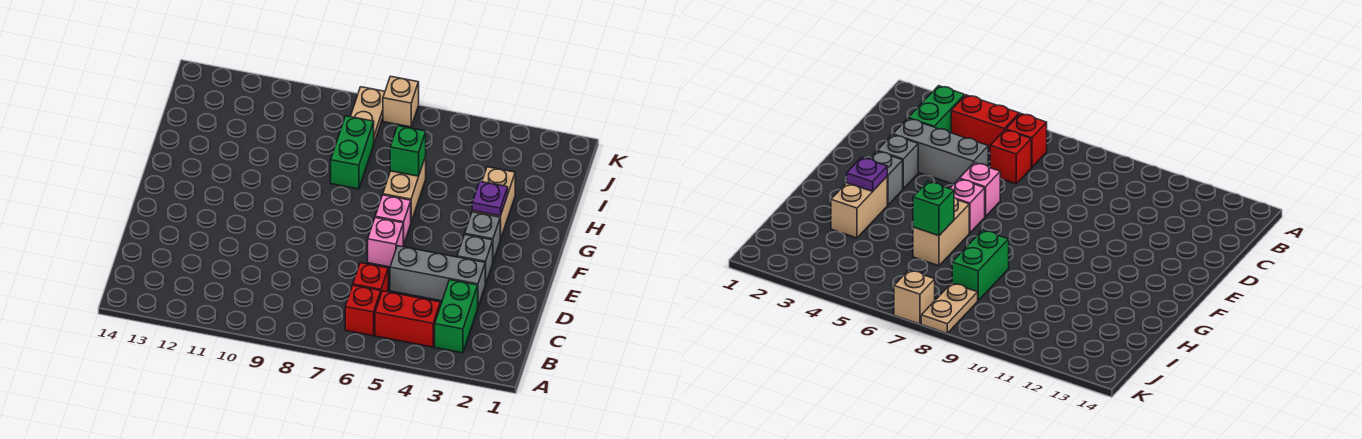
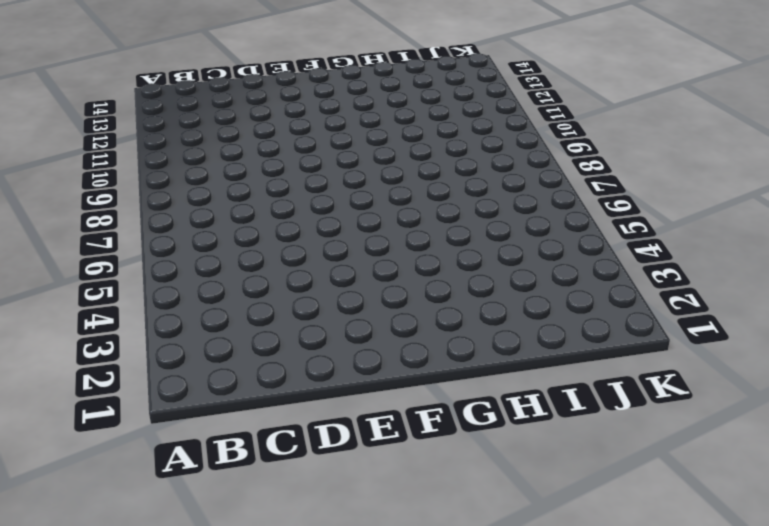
none -> green 1x2 brick [435,280,478,353]
none -> red 1x2 brick [375,291,440,347]
none -> red 1x1 brick [345,285,381,336]

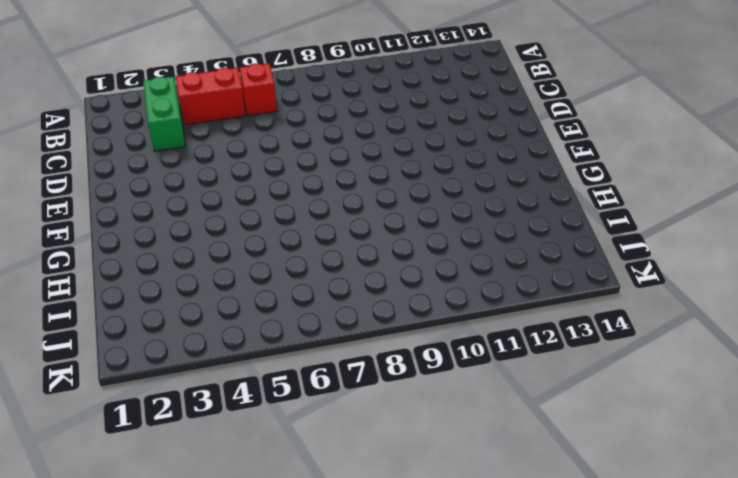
none -> red 1x1 brick [353,263,388,293]
none -> grey 1x3 brick [390,246,485,307]
none -> grey 1x1 brick [457,235,493,285]

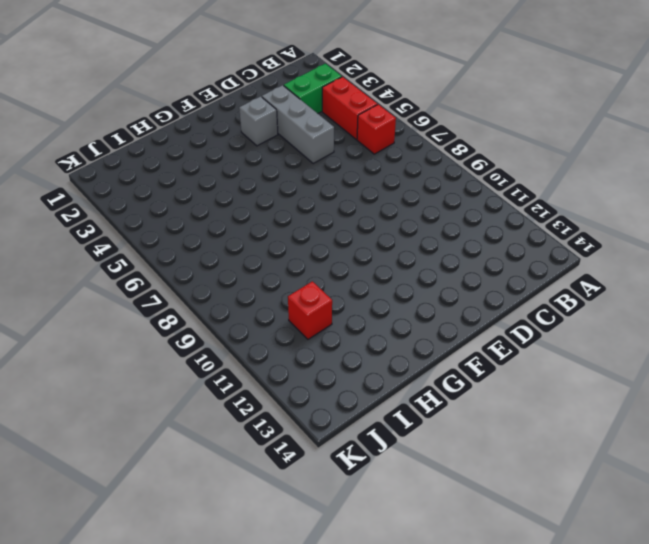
red 1x1 brick [288,281,332,339] -> red 1x1 brick moved to [353,263,388,293]
none -> pink 1x1 brick [368,218,403,267]
none -> grey 1x1 brick [465,212,500,261]
none -> pink 1x1 brick [375,195,411,245]

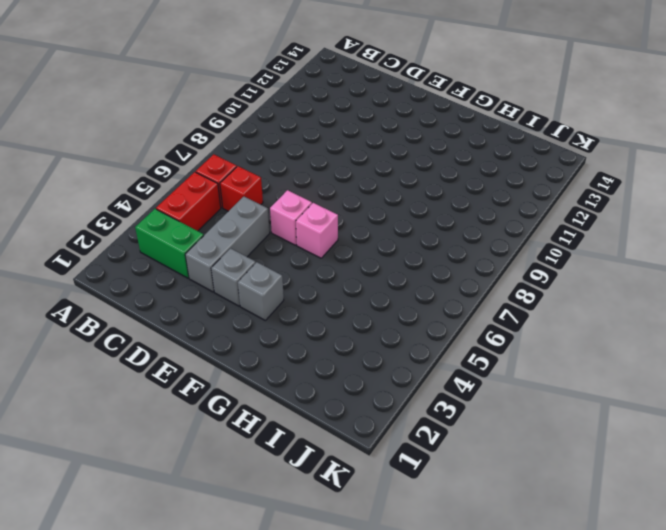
none -> tan 1x2 brick [472,167,515,240]
none -> tan 1x2 brick [383,156,426,222]
none -> green 1x2 brick [331,116,374,189]

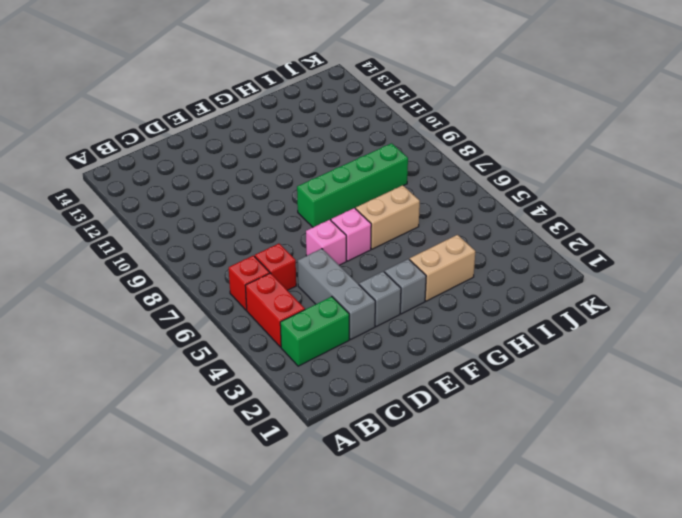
green 1x4 brick [297,143,408,227] -> green 1x2 brick [331,116,374,189]
none -> tan 1x2 plate [350,87,385,143]
none -> tan 1x1 brick [383,76,419,127]
none -> purple 1x1 plate [472,181,508,216]

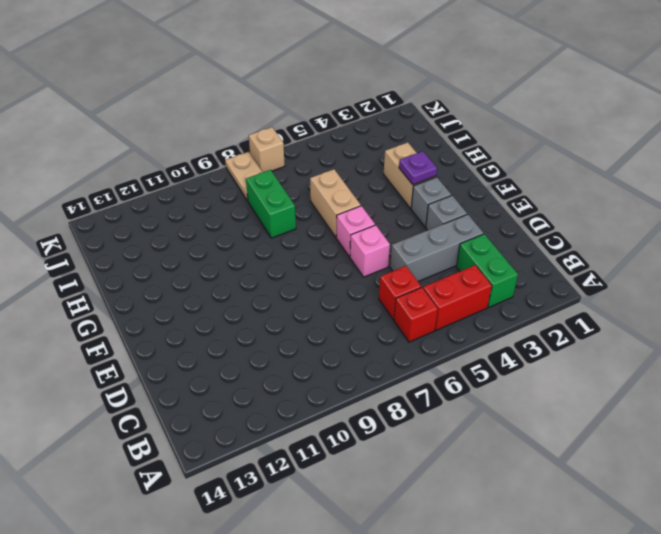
none -> green 1x1 brick [390,126,426,176]

